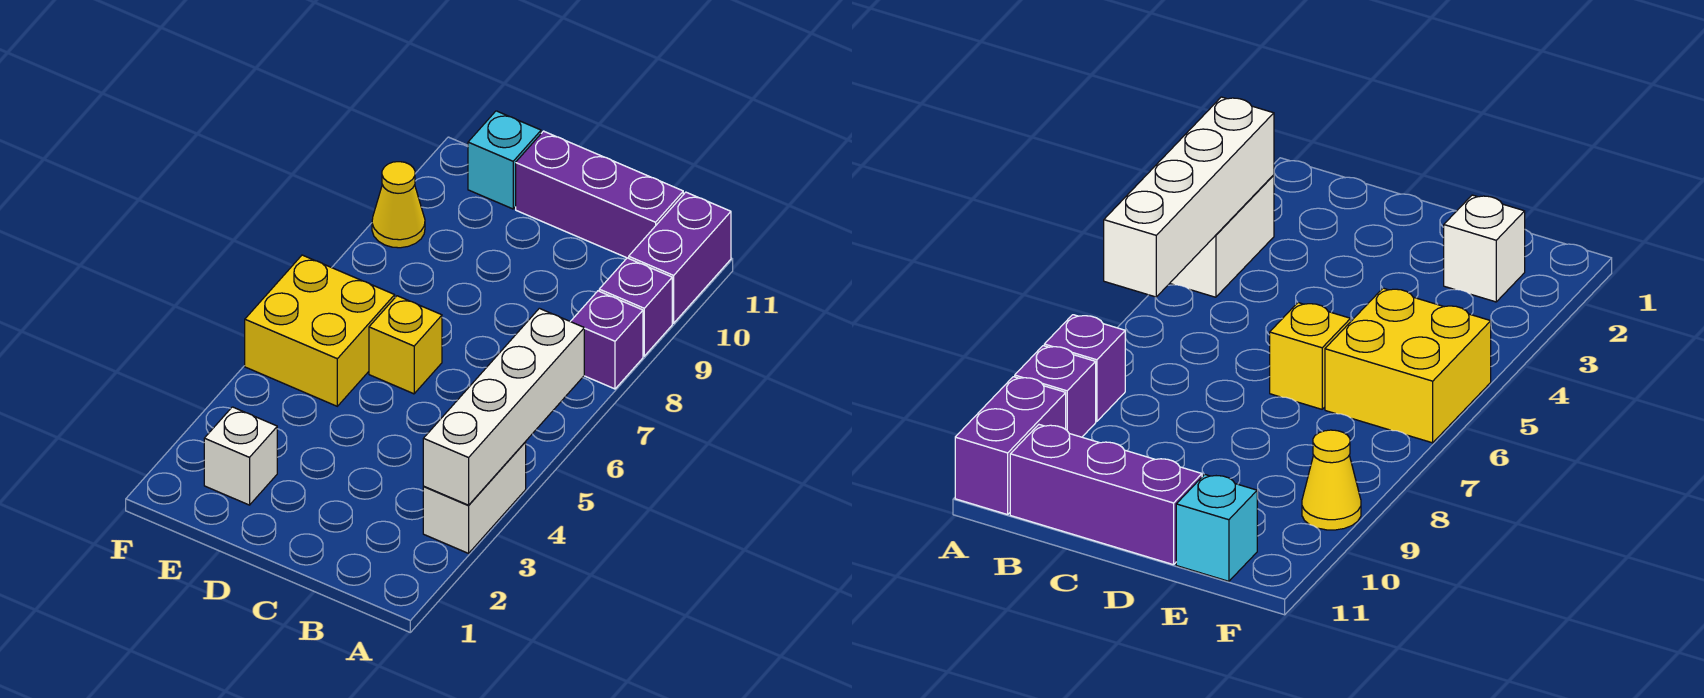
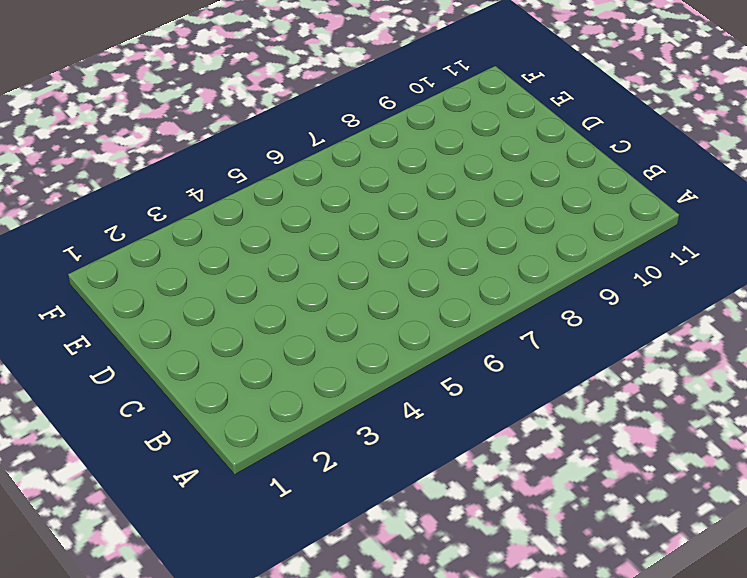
none -> white 1x2 brick [423,442,526,553]
none -> purple 1x1 brick [570,291,643,389]

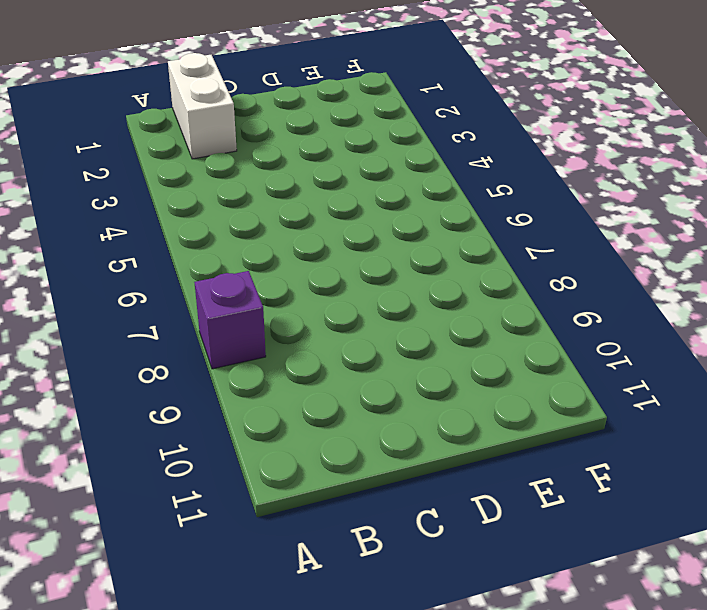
white 1x2 brick [168,53,237,159] -> white 1x2 brick moved to [423,442,526,553]
none -> purple 1x1 brick [599,258,672,356]
none -> purple 1x2 brick [629,192,731,323]

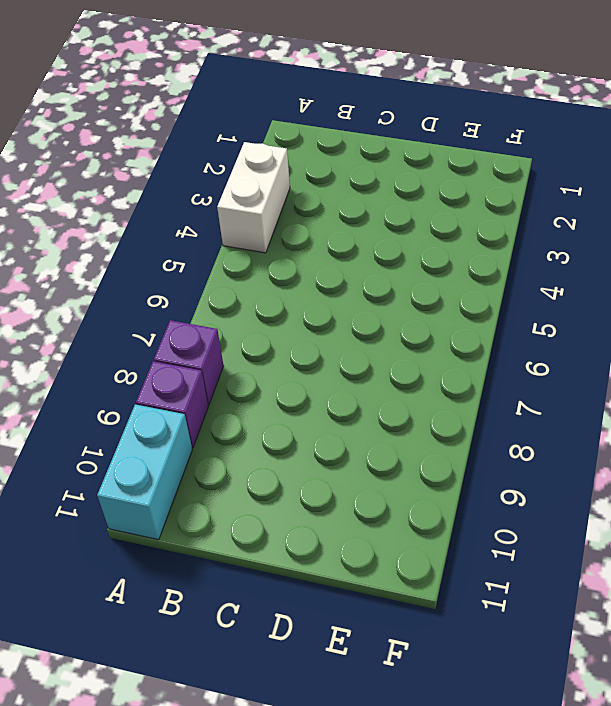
cyan 1x2 brick [97,404,192,540] -> purple 1x2 brick [629,192,731,323]
none -> purple 1x3 brick [516,131,683,258]
none -> yellow 1x1 brick [369,296,442,394]

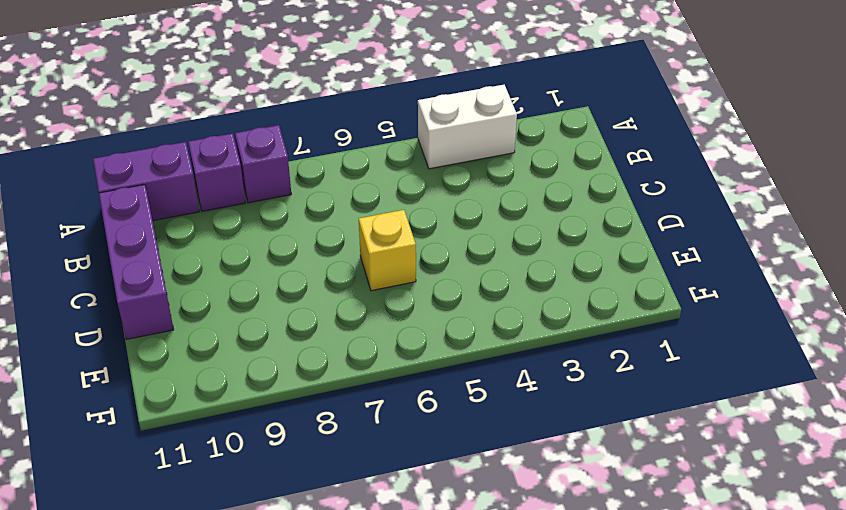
none -> white 1x1 brick [204,407,277,505]
none -> yellow 2x2 brick [245,255,395,406]

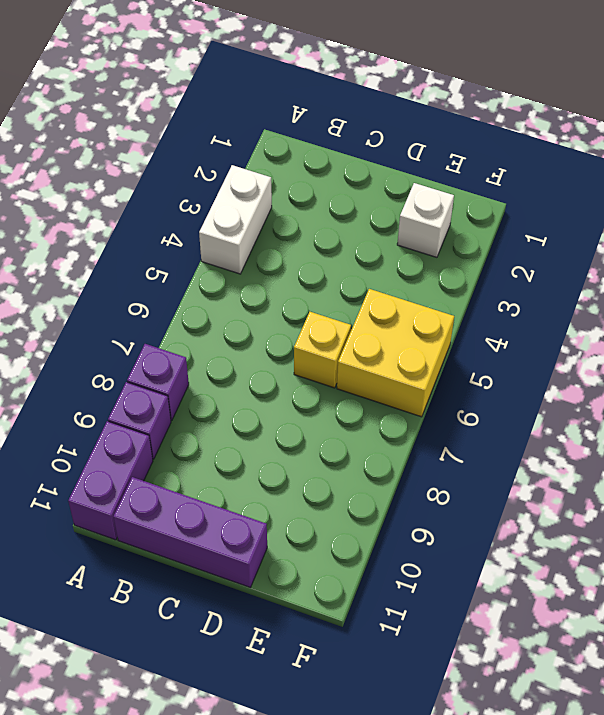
none -> cyan 1x1 brick [468,111,541,209]
none -> yellow 1x1 cone [372,162,425,248]

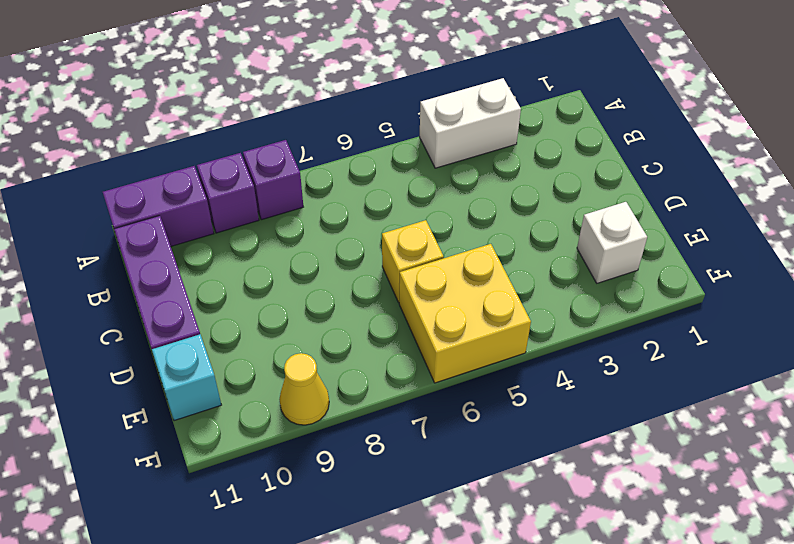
none -> white 1x4 brick [423,308,584,505]

